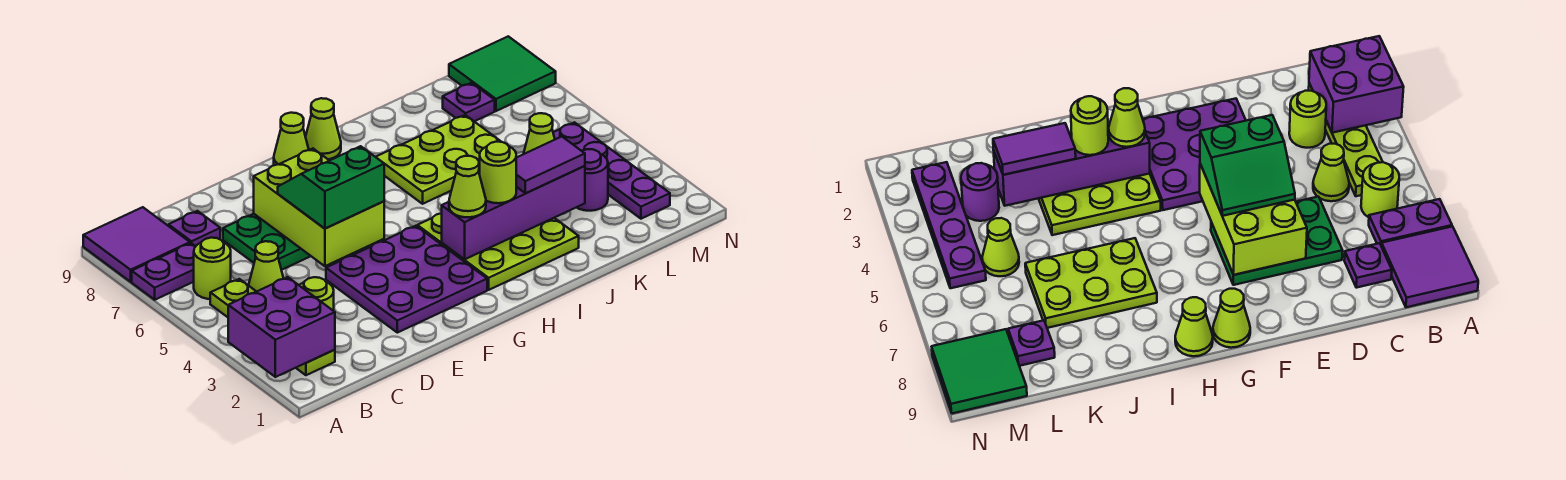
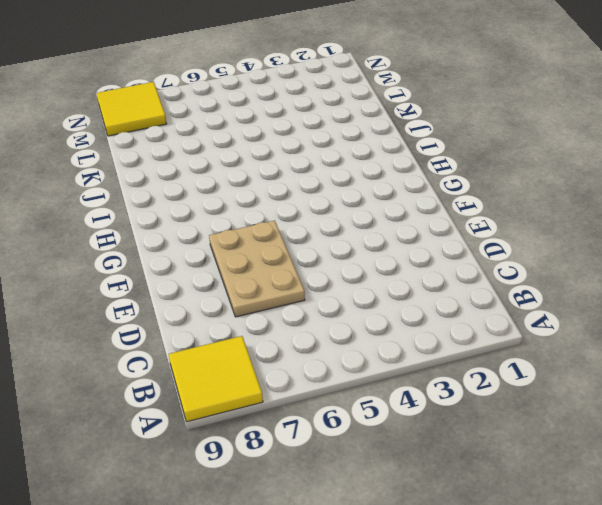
yellow 2x2 tile [169,336,263,422] -> purple 2x2 tile [83,207,190,282]
tan 2x3 plate [209,221,305,317] -> green 2x3 plate [223,214,310,270]
yellow 2x2 tile [97,82,167,136] -> green 2x2 tile [449,36,556,111]
none -> purple 1x2 plate [132,243,196,300]
none -> lime 1x4 plate [210,279,335,375]
none -> lime 1x1 round brick [194,238,231,299]

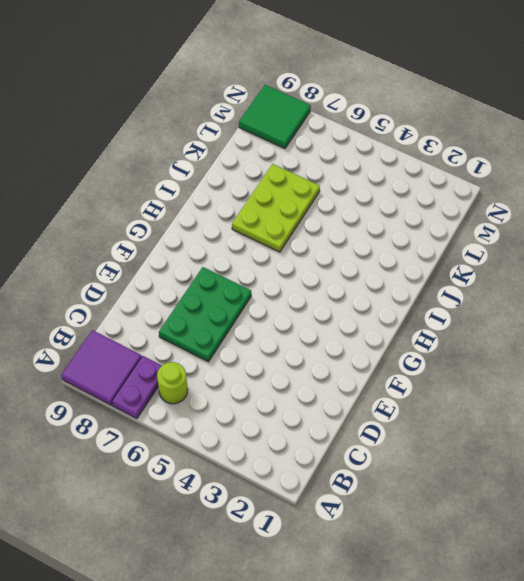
none -> lime 1x4 plate [210,279,335,375]
none -> lime 1x1 round brick [299,277,334,311]
none -> lime 1x1 cone [249,241,284,292]

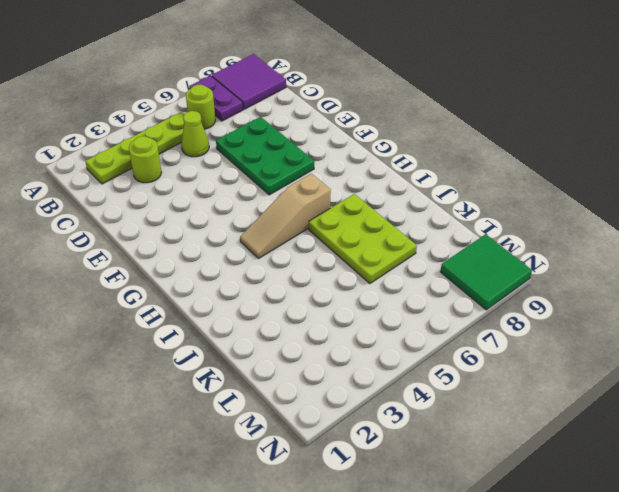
tan 1x3 slope [240,174,331,258] -> lime 3x3 plate [417,213,579,290]
none -> purple 1x1 plate [168,211,220,246]
none -> purple 3x3 plate [326,226,487,333]
none -> lime 1x1 cone [274,113,309,165]

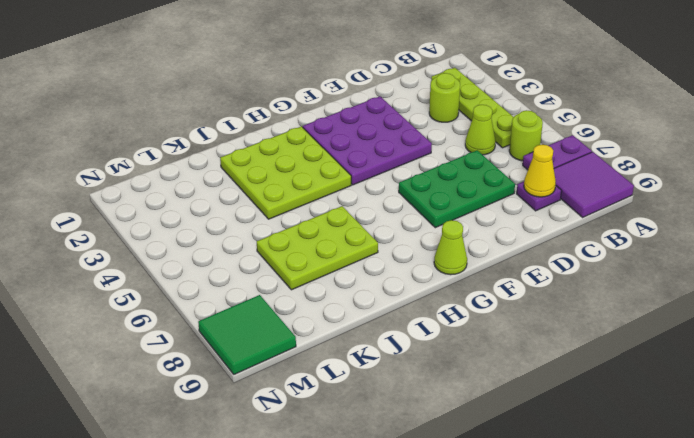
yellow 1x1 cone [524,145,556,197] -> none
none -> lime 1x1 cone [306,98,341,159]
none -> purple 1x1 round brick [577,149,608,211]
none -> lime 1x1 cone [524,113,555,154]

